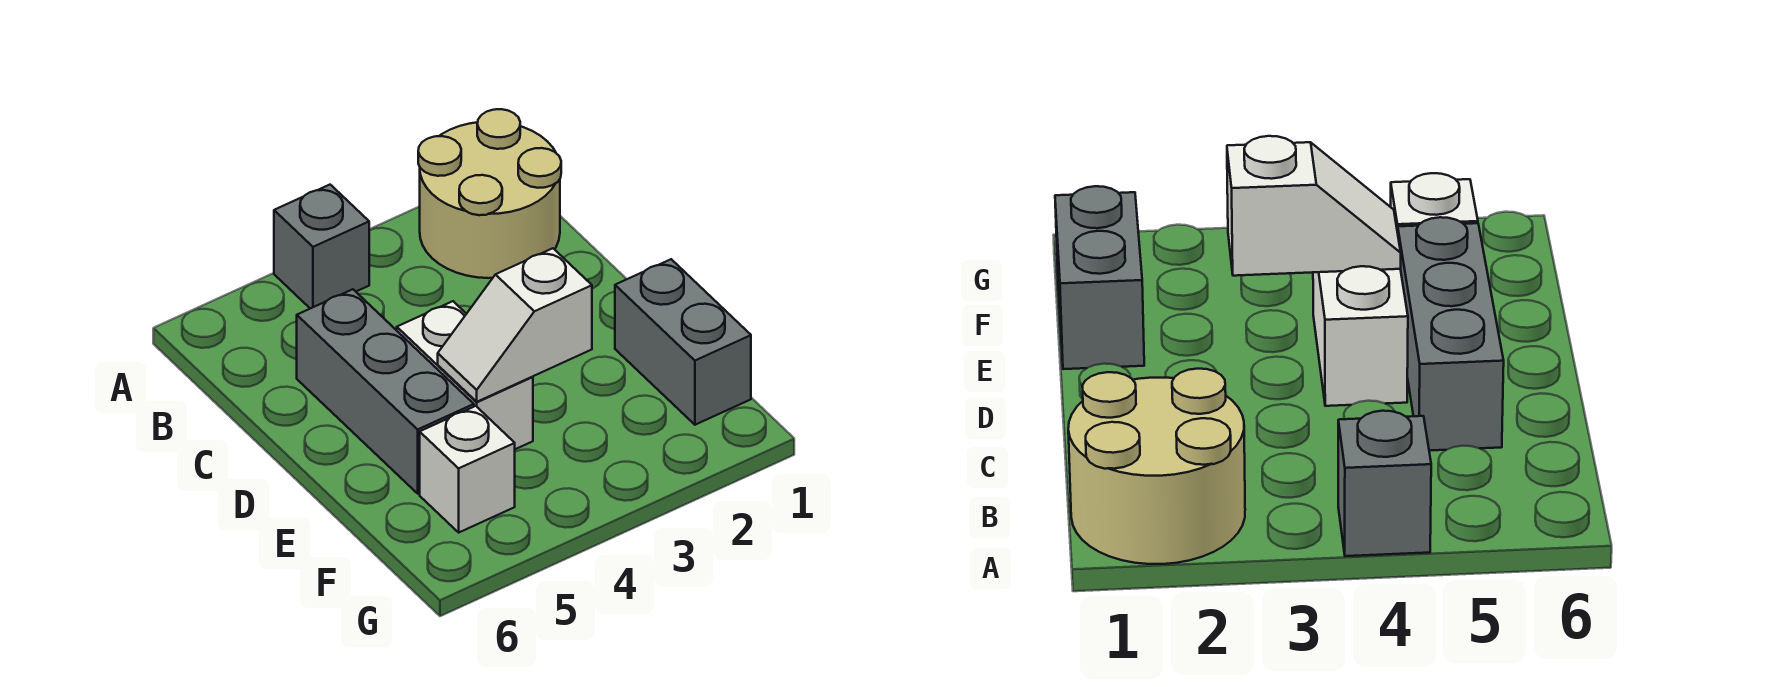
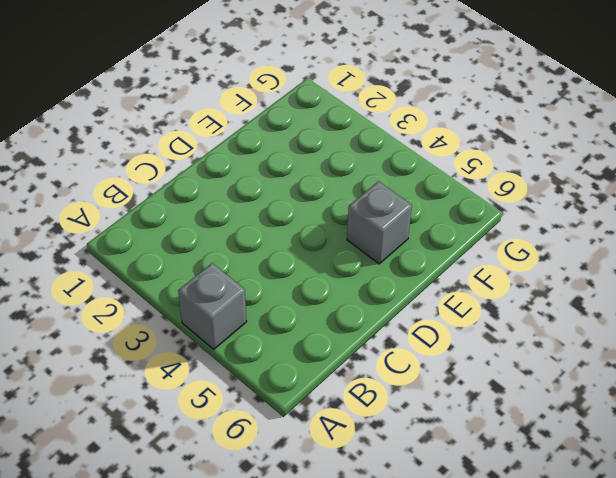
grey 1x1 brick [347,181,412,264] -> grey 1x3 brick [297,289,474,494]
none -> tan 2x2 round brick [418,109,561,278]
none -> white 1x2 brick [397,301,533,449]

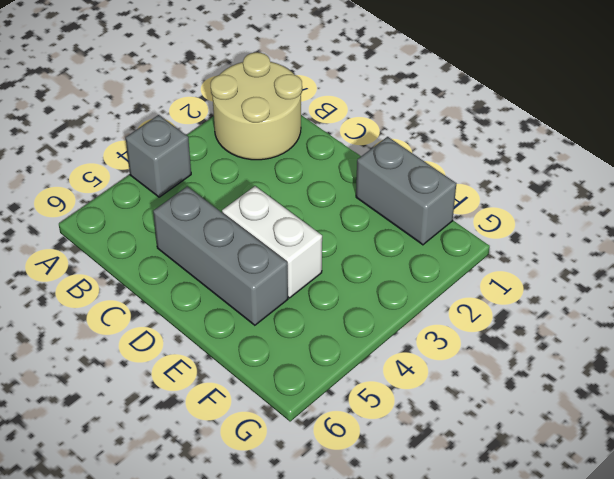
none -> white 1x1 brick [420,406,515,532]
none -> white 1x2 slope [438,248,592,402]

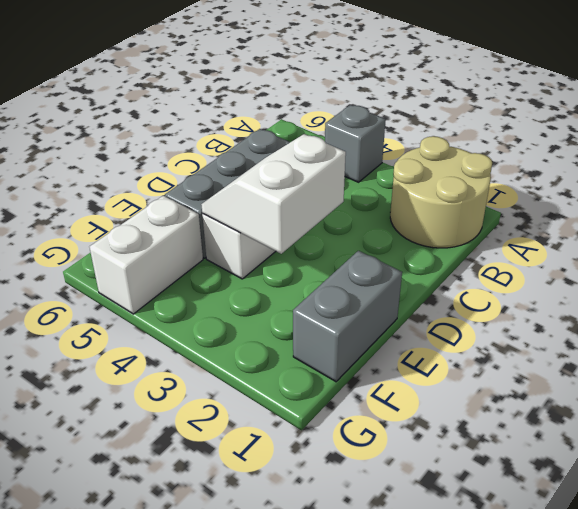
white 2x2 slope [201,134,346,254] -> white 1x2 slope [438,248,592,402]
white 1x2 brick [90,196,203,314] -> white 1x1 brick [420,406,515,532]

